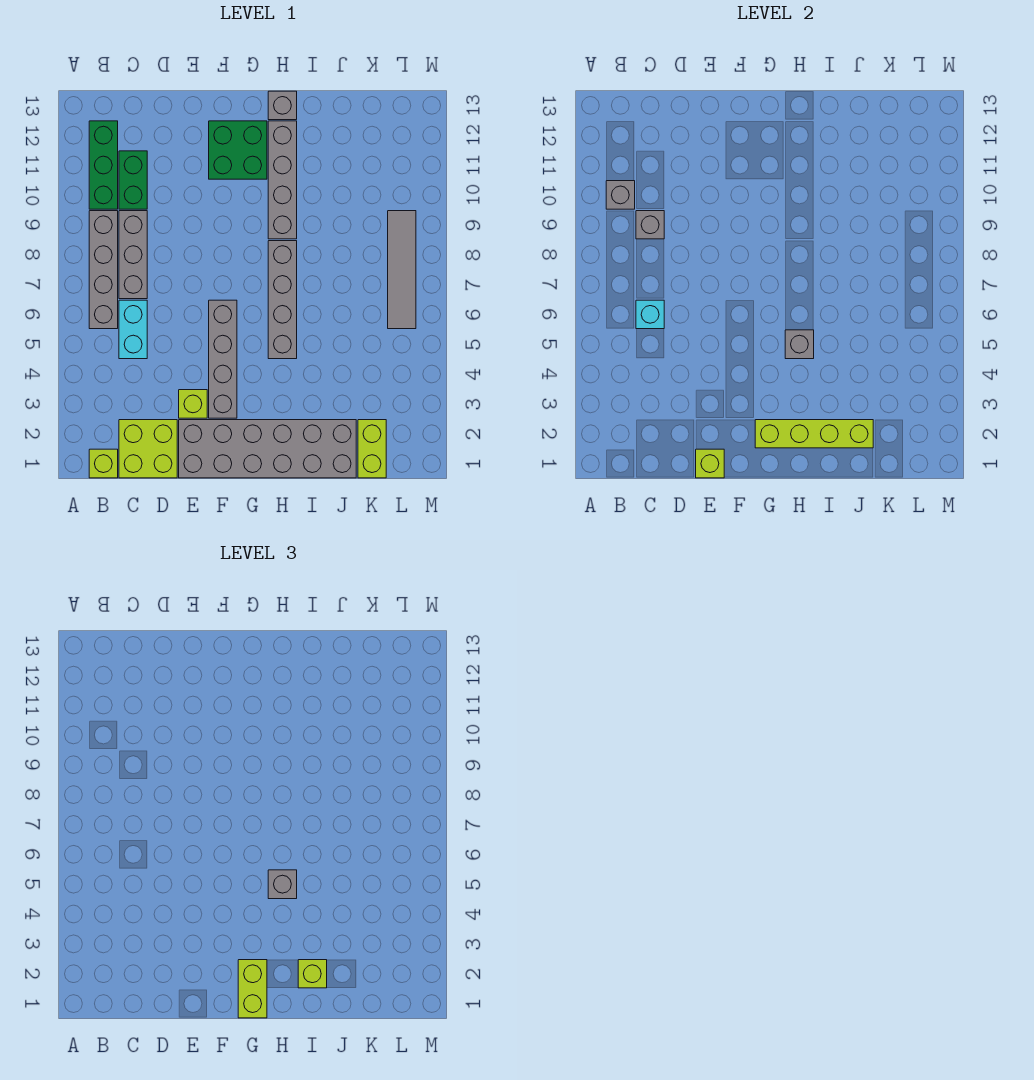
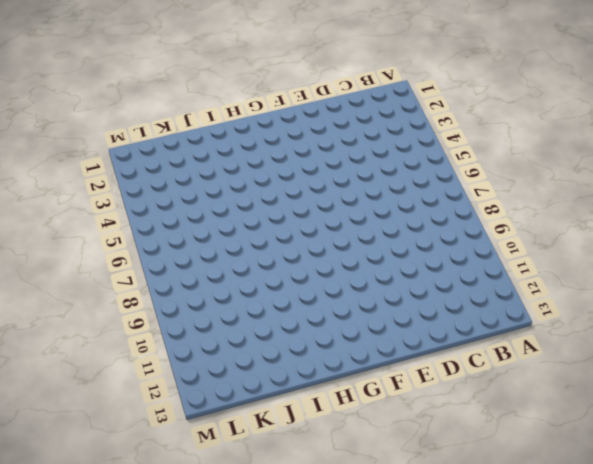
none -> lime 1x1 brick [89,449,118,478]
none -> grey 1x4 brick [89,211,118,329]
none -> green 1x3 brick [89,121,118,209]

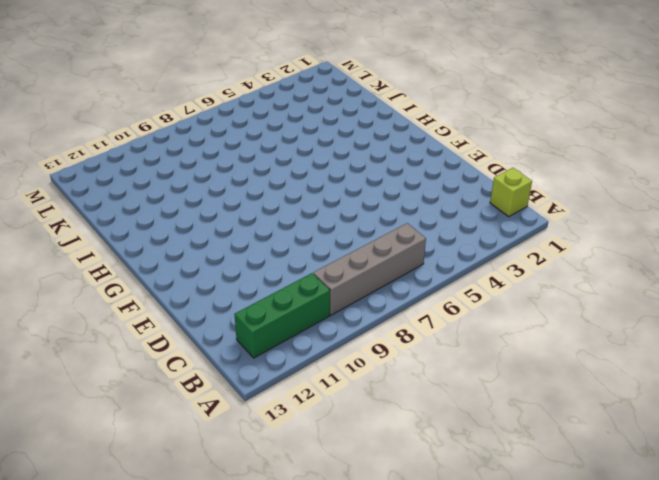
none -> lime 2x2 brick [119,420,177,478]
none -> cyan 1x2 brick [119,300,147,359]
none -> grey 1x3 brick [119,211,147,299]

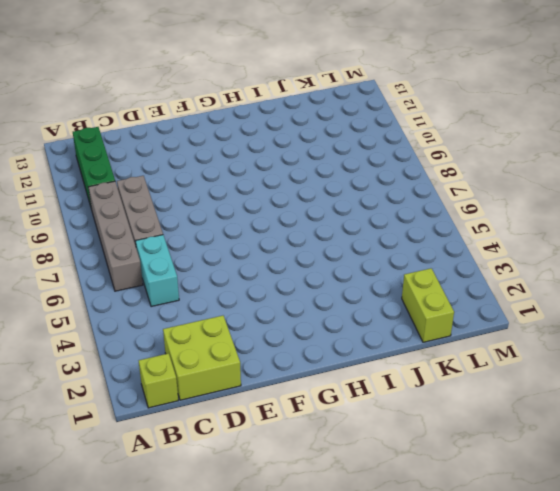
none -> green 1x2 brick [119,151,147,209]
none -> grey 2x6 brick [179,420,356,478]
none -> lime 1x1 brick [179,390,207,418]

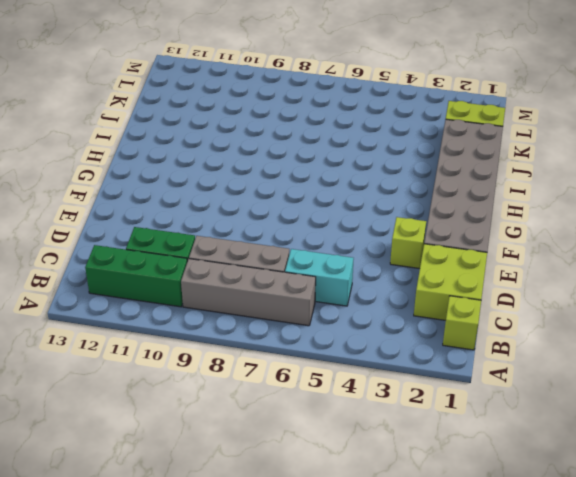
none -> grey 1x4 brick [209,300,237,418]
none -> green 2x2 brick [209,121,267,179]
none -> grey 1x4 brick [268,241,297,359]

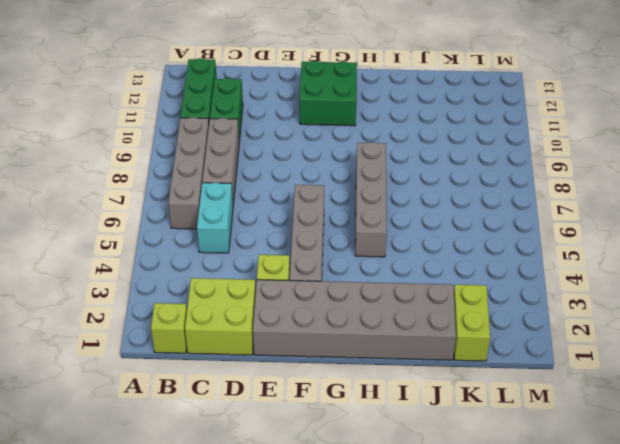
none -> grey 1x4 brick [268,121,297,239]
none -> grey 1x1 brick [268,91,297,120]
none -> grey 1x4 tile [388,211,416,329]

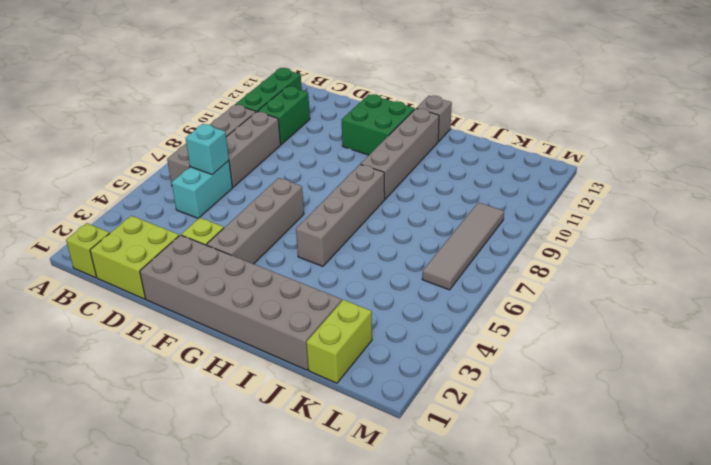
none -> grey 1x1 brick [606,181,635,209]
none -> grey 1x1 brick [636,211,664,239]
none -> lime 1x1 brick [696,449,724,478]

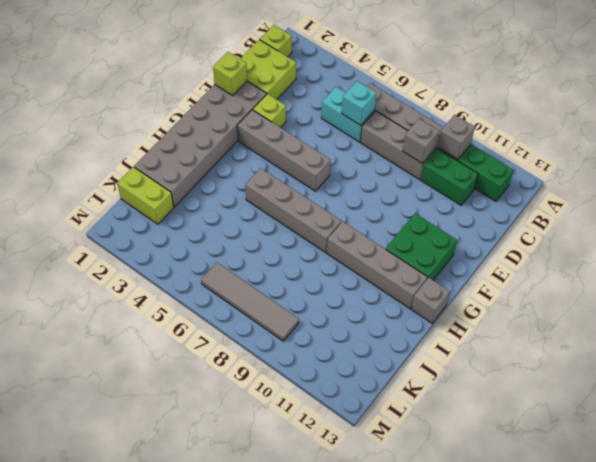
none -> lime 1x4 brick [755,420,873,448]
none -> grey 1x1 brick [785,330,814,359]
none -> lime 1x2 brick [238,960,267,1018]

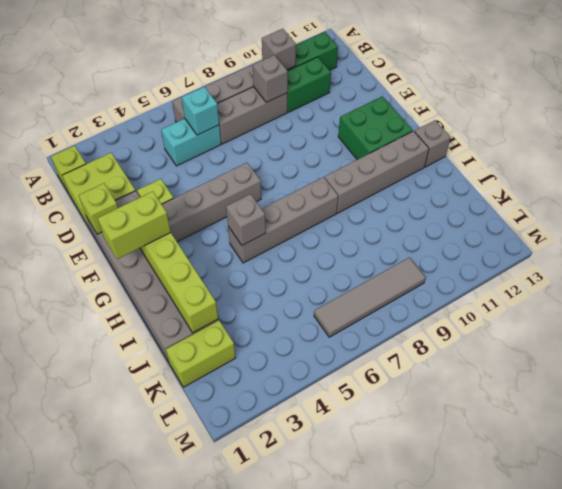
none -> grey 1x1 brick [268,870,297,899]
none -> lime 1x1 brick [298,960,327,988]

